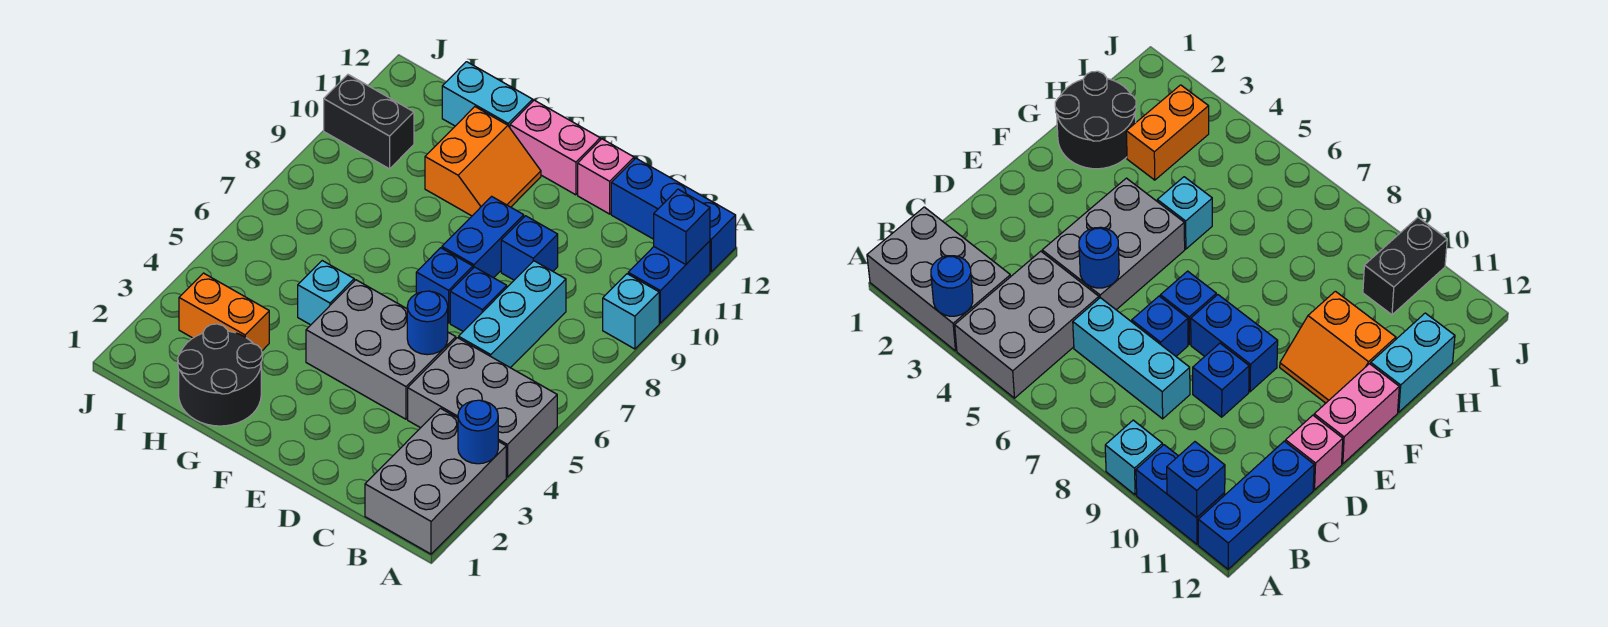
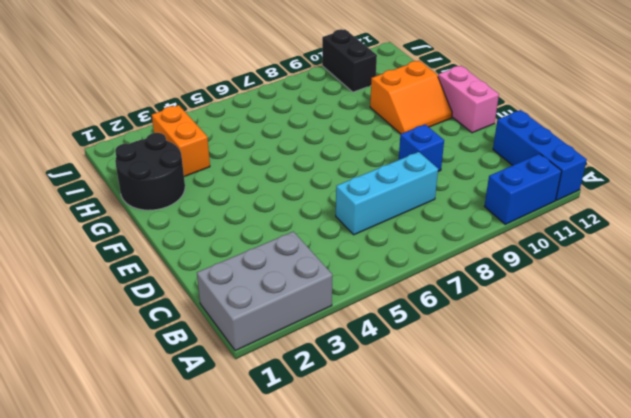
none -> grey 2x3 brick [408,338,557,477]
none -> cyan 1x1 brick [603,274,659,349]
none -> grey 2x3 brick [306,280,456,419]

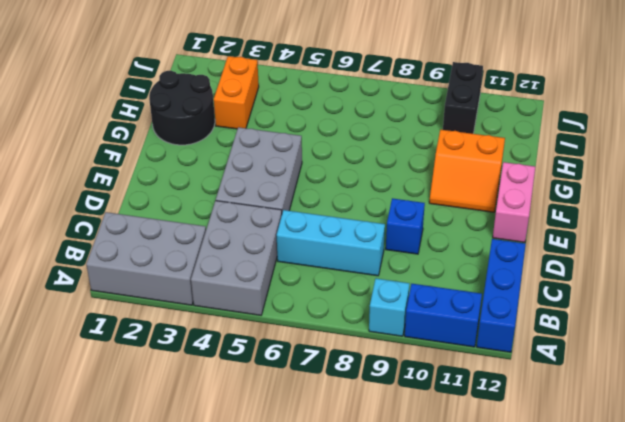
none -> blue 1x1 brick [450,267,507,331]
none -> pink 1x1 brick [578,139,634,214]
none -> blue 1x1 brick [416,248,473,323]

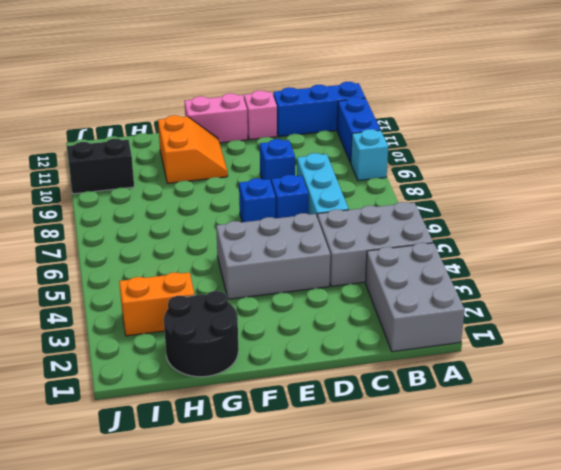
none -> blue 1x2 brick [442,196,524,278]
none -> cyan 1x1 brick [298,261,354,325]
none -> cyan 1x2 brick [442,62,533,128]

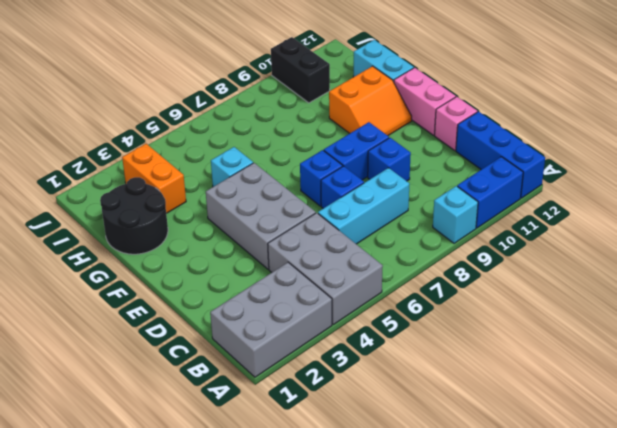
none -> blue 1x1 round brick [458,400,498,464]
none -> blue 1x1 brick [654,189,710,265]
none -> blue 1x1 round brick [407,291,448,355]

